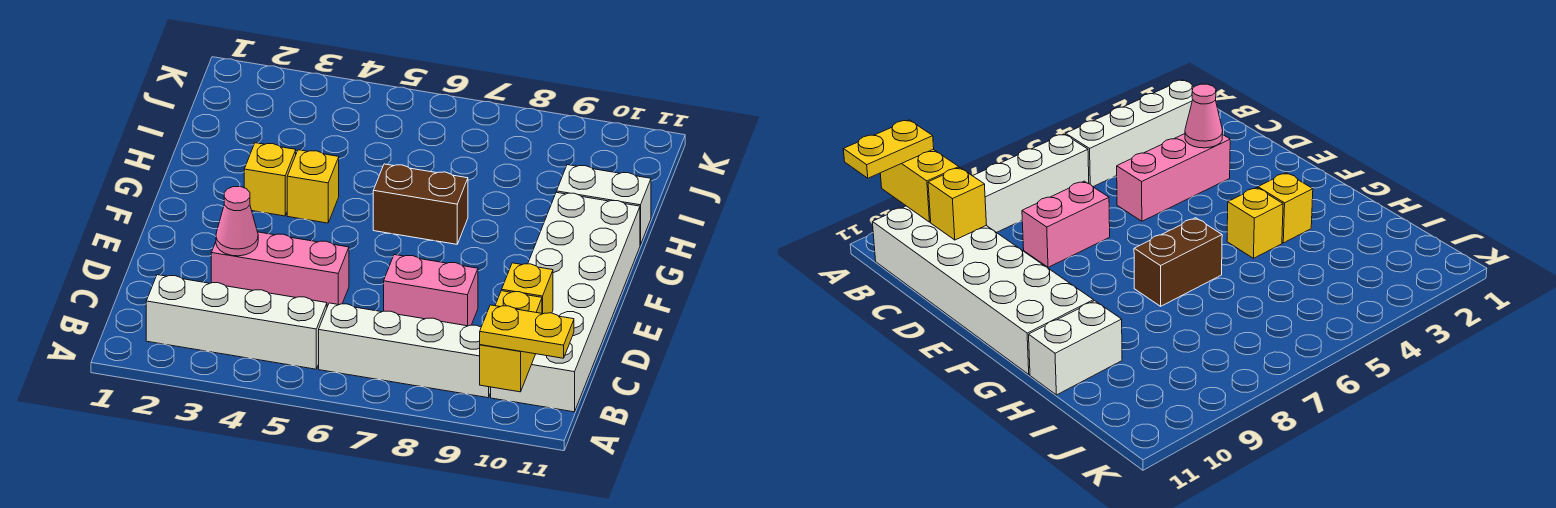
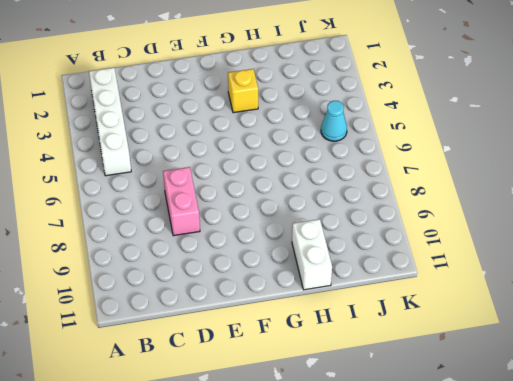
cyan 1x1 cone [321,101,347,141] -> none
none -> white 1x4 brick [319,303,491,398]
none -> white 2x6 brick [491,192,640,412]
none -> pink 1x3 brick [211,232,349,307]

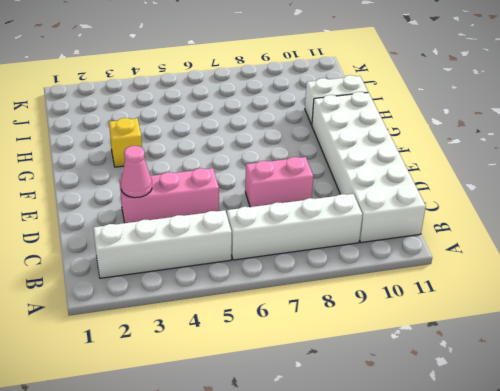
none -> yellow 1x1 brick [287,150,339,223]
none -> brown 1x2 brick [373,164,468,244]
none -> yellow 1x2 brick [480,291,542,392]

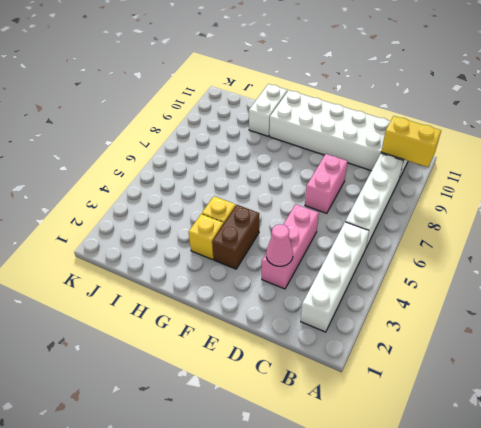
brown 1x2 brick [212,205,259,269] -> brown 1x2 brick moved to [373,164,468,244]
none -> yellow 1x1 brick [502,263,553,314]
none -> yellow 1x2 plate [480,305,574,358]

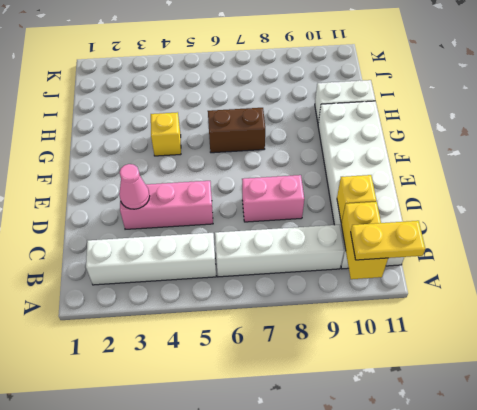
none -> yellow 1x1 brick [244,143,296,216]

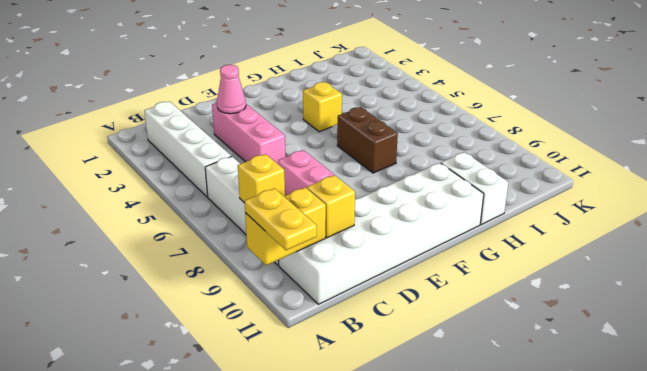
yellow 1x1 brick [238,154,285,203] -> yellow 1x1 brick moved to [244,143,296,216]

